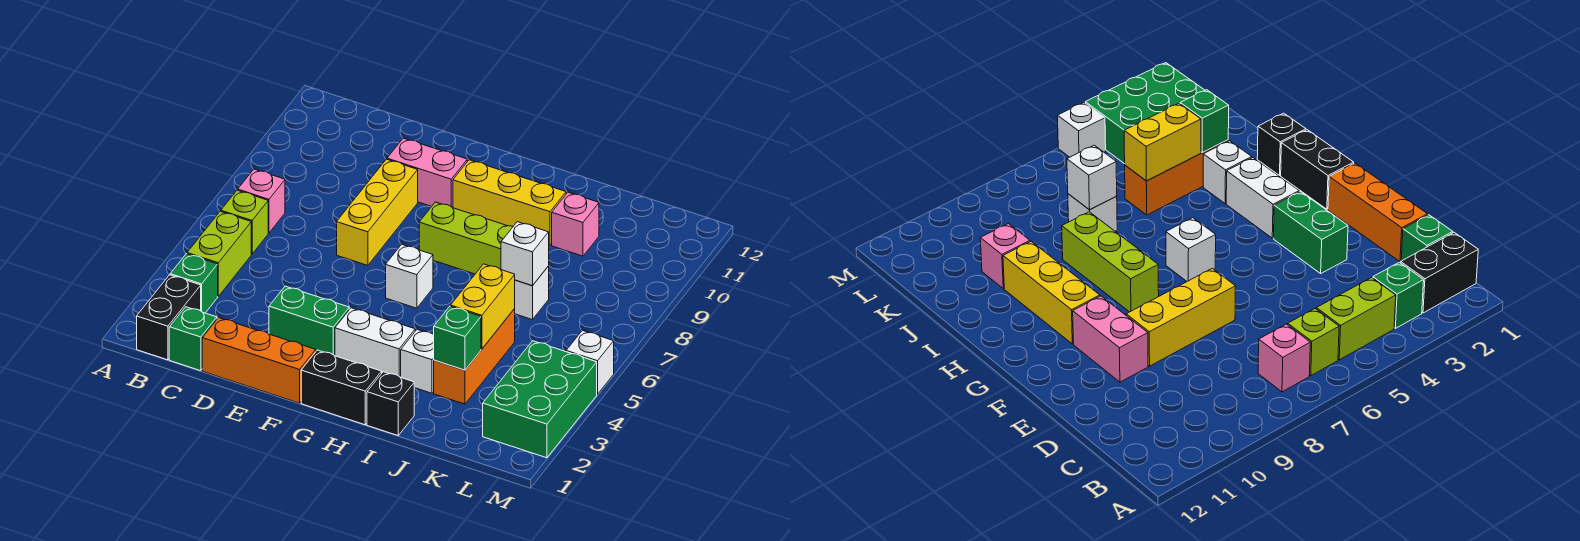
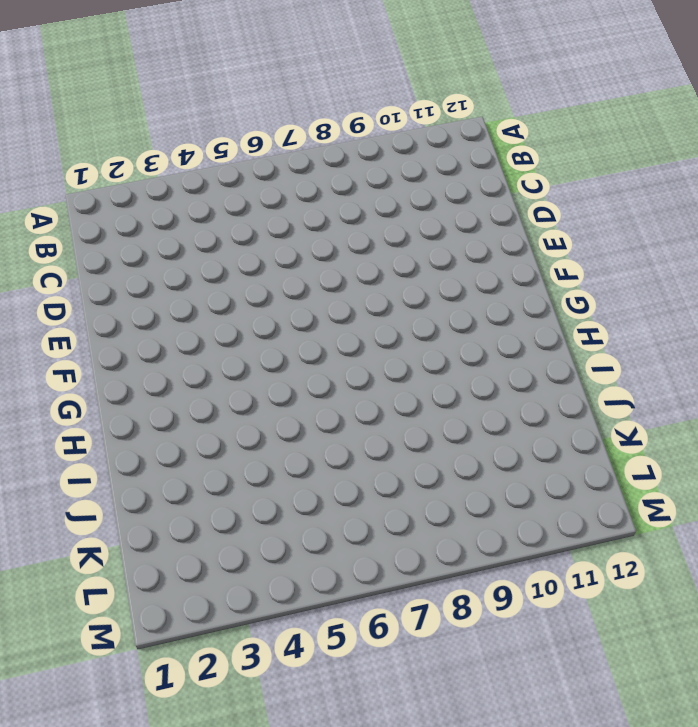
none -> black 1x2 brick [137,275,201,360]
none -> green 1x1 brick [170,254,218,313]
none -> lime 1x2 brick [187,211,251,296]

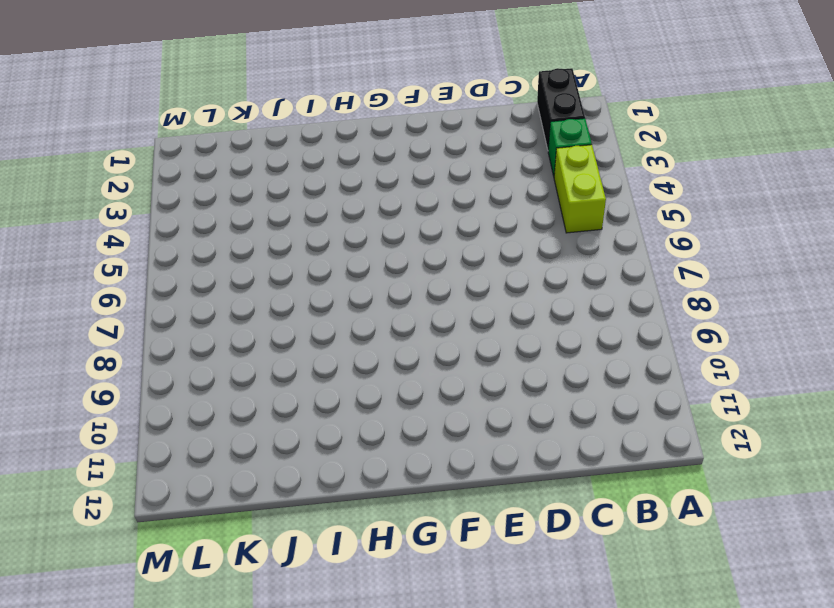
none -> lime 1x1 brick [221,190,268,254]
none -> pink 1x1 brick [238,169,285,233]
none -> green 1x1 brick [169,307,217,371]

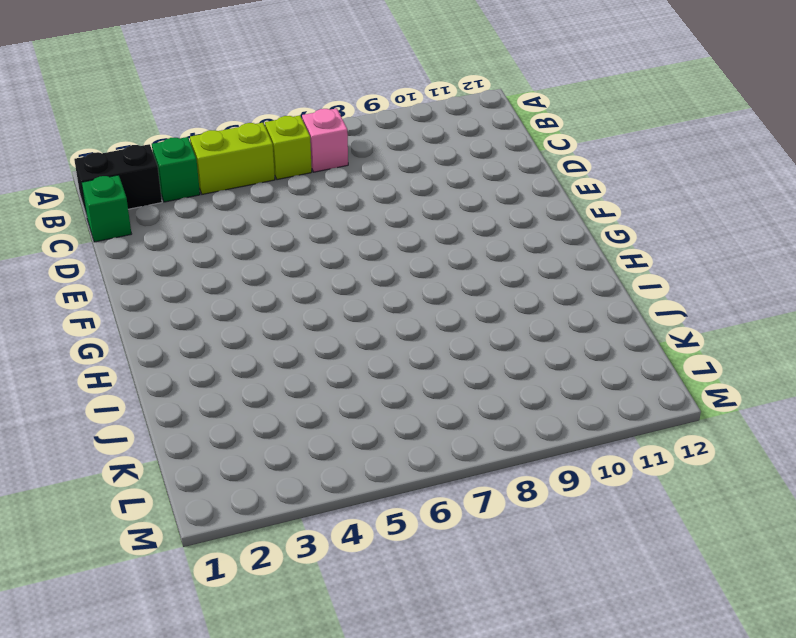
none -> orange 1x3 brick [202,318,316,403]
none -> green 1x2 brick [269,286,349,356]
none -> yellow 1x3 brick [337,159,418,266]

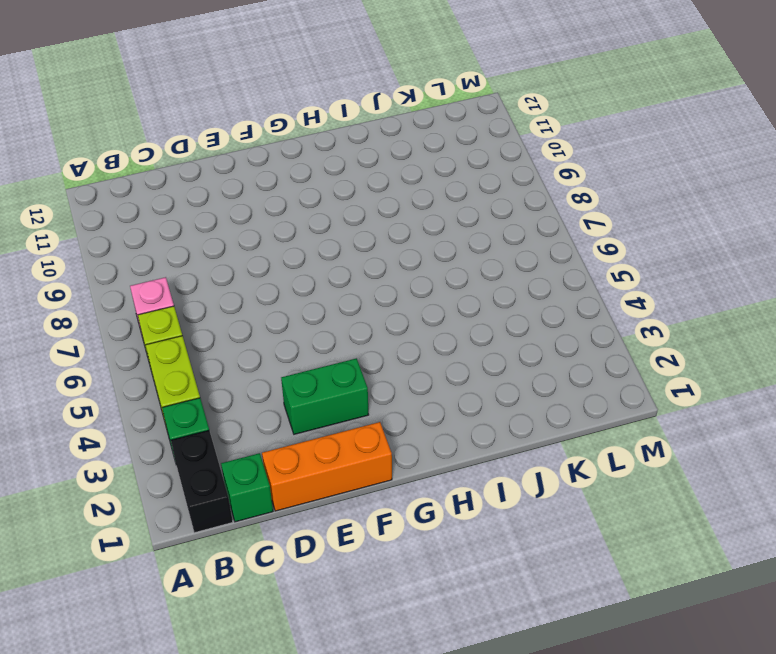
none -> yellow 1x3 brick [337,159,418,266]
none -> pink 1x2 brick [387,138,467,208]
none -> black 1x2 brick [301,350,382,425]

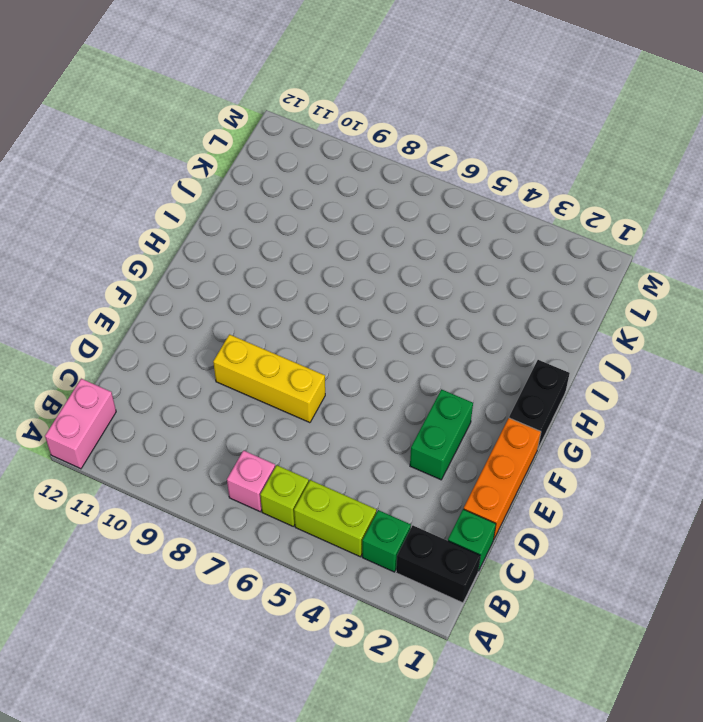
pink 1x2 brick [45,379,116,469] -> pink 1x2 brick moved to [387,138,467,208]
none -> white 1x2 brick [335,308,415,377]
none -> white 1x1 brick [386,244,433,308]
none -> lime 1x3 brick [419,202,513,274]

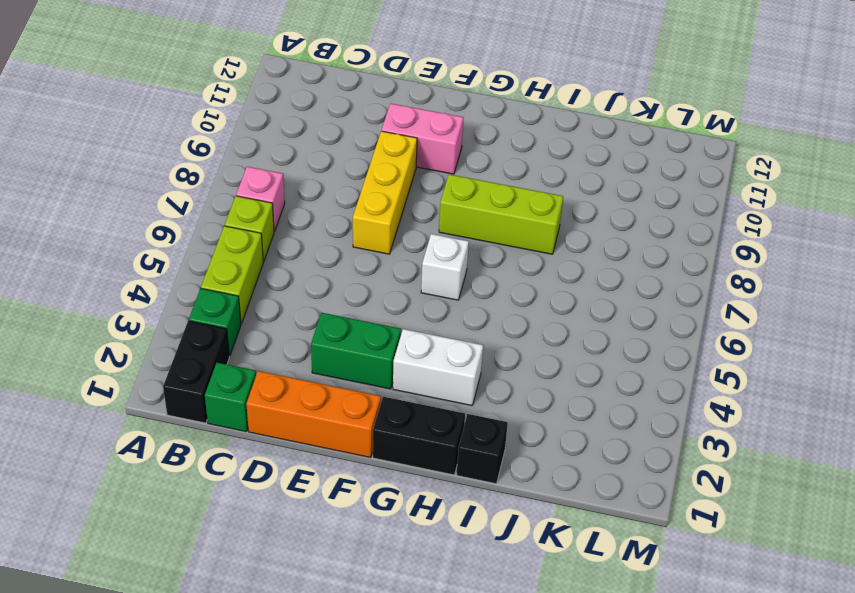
none -> yellow 1x3 brick [453,160,566,245]
none -> white 1x1 brick [401,330,434,393]
none -> orange 1x3 brick [434,309,515,404]

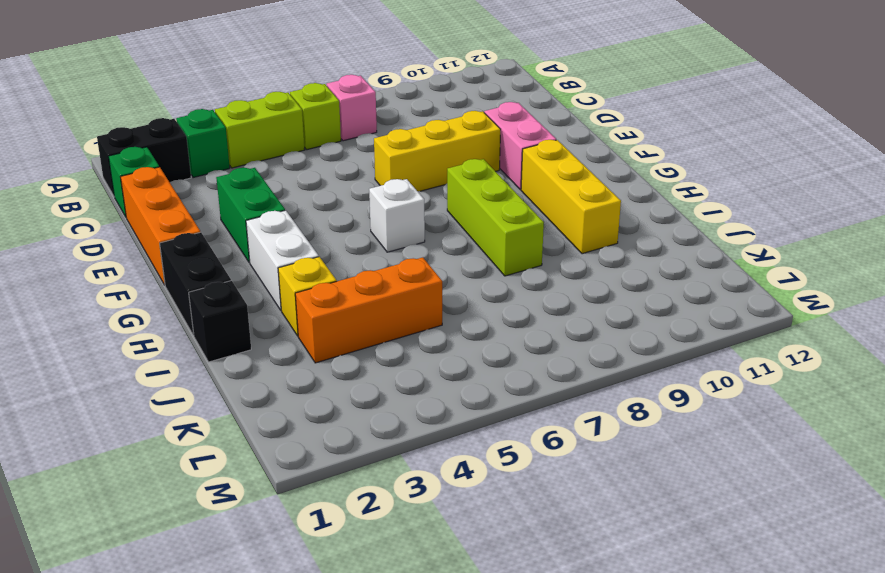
yellow 1x1 brick [278,257,337,336] -> white 1x1 brick [401,330,434,393]
none -> white 1x1 brick [514,266,549,320]
none -> pink 1x1 brick [552,192,599,256]
none -> green 2x3 brick [483,341,597,458]

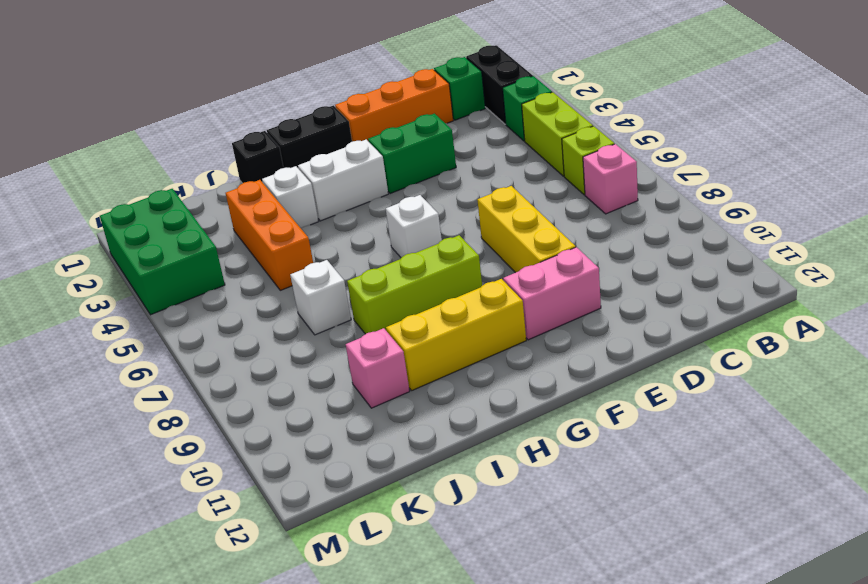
none -> white 1x1 brick [566,331,614,394]
none -> green 1x1 brick [434,306,481,370]
none -> yellow 1x2 brick [451,264,515,349]

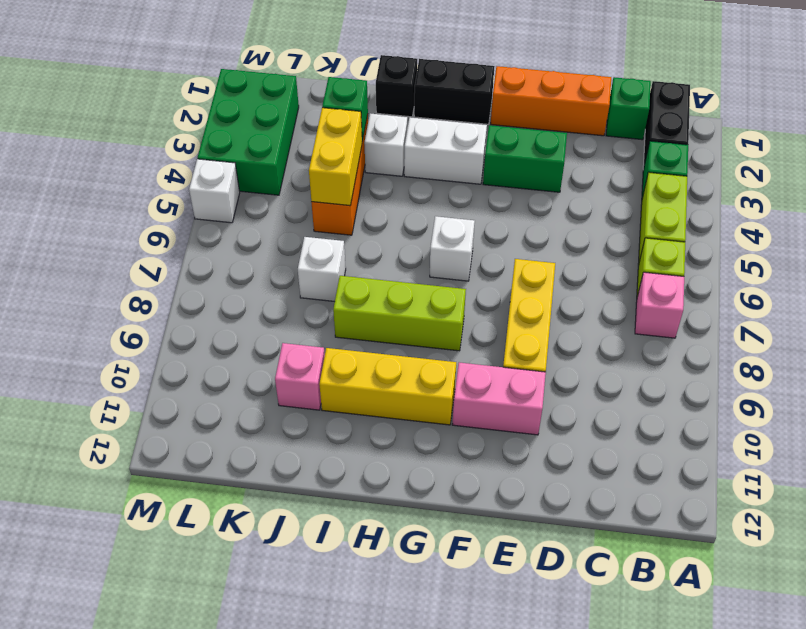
none -> white 1x1 brick [501,222,549,286]

